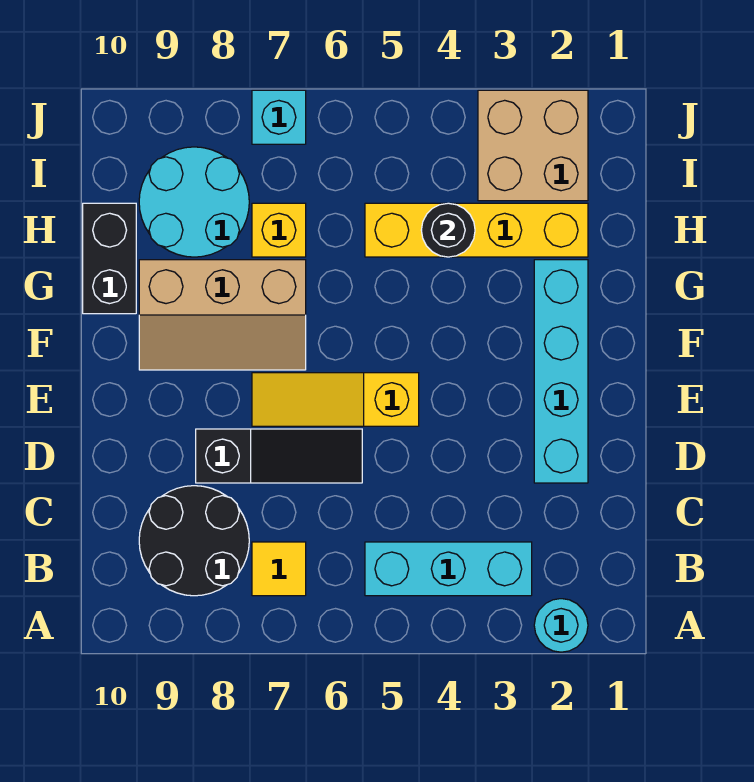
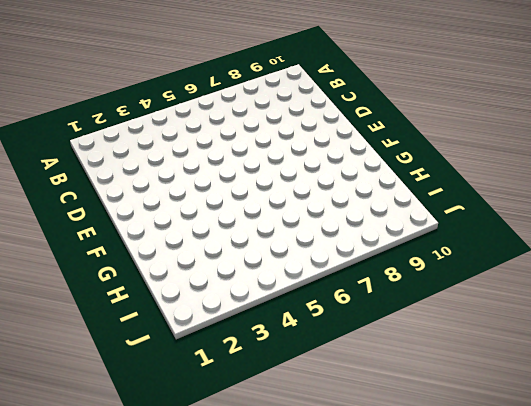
none -> cyan 1x1 round brick [534,599,588,652]
none -> cyan 1x3 brick [365,542,532,596]
none -> yellow 1x1 tile [252,542,306,596]

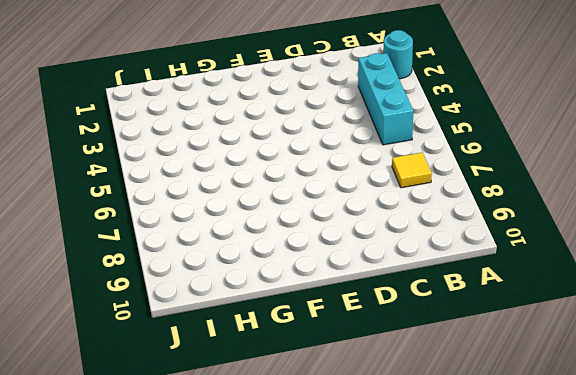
none -> black 2x2 round brick [139,486,249,596]
none -> cyan 1x4 brick [534,260,588,483]
none -> black 1x3 slope [196,429,362,483]

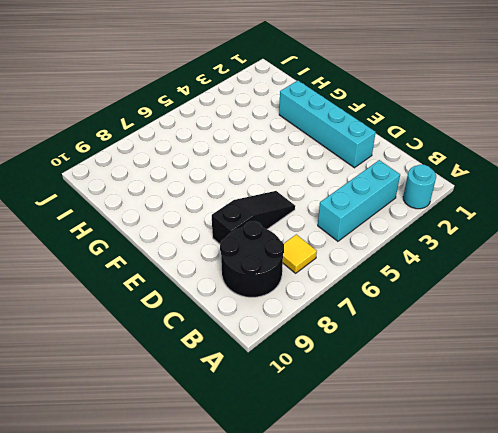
none -> yellow 1x3 slope [252,373,419,426]
none -> tan 2x3 slope [139,260,306,370]
none -> black 1x2 brick [83,203,136,314]

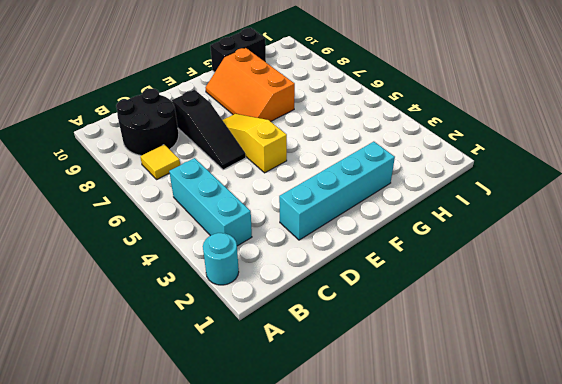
orange 2x3 slope [206,48,295,121] -> tan 2x3 slope [139,260,306,370]
none -> yellow 1x4 brick [365,203,588,257]
none -> yellow 1x1 brick [252,203,306,257]
none -> cyan 2x2 round brick [139,147,249,257]

